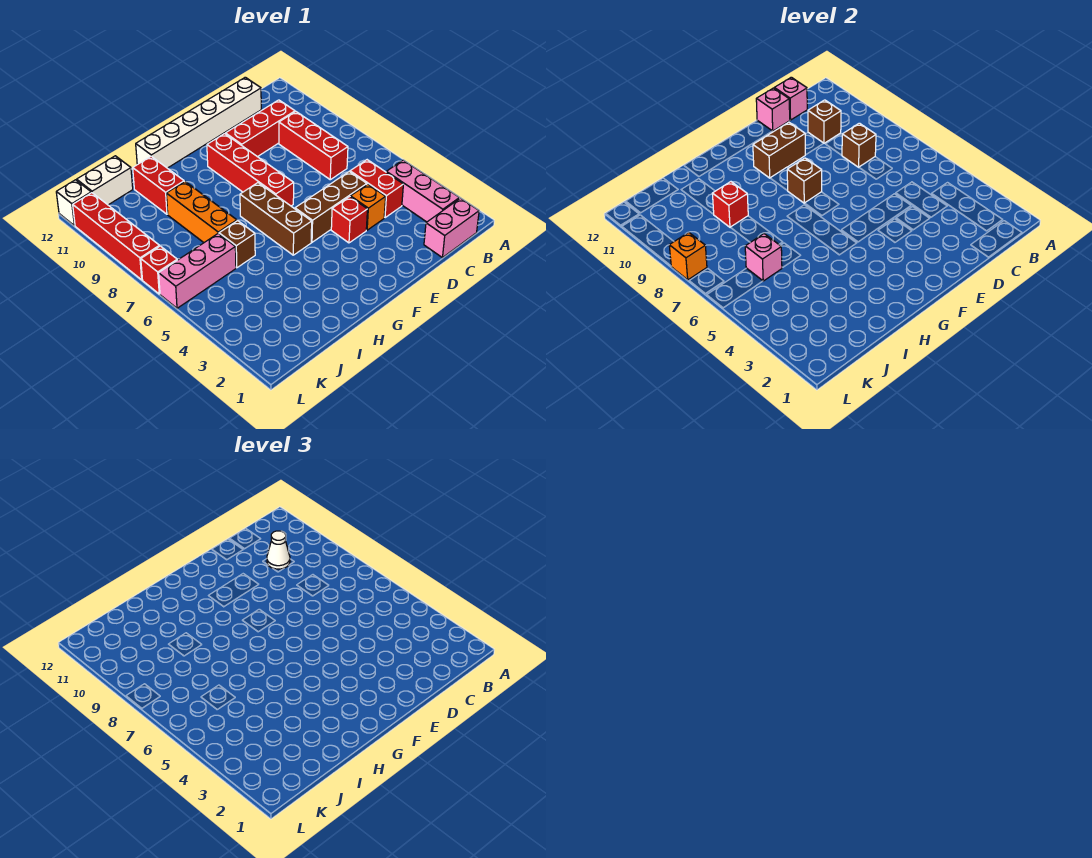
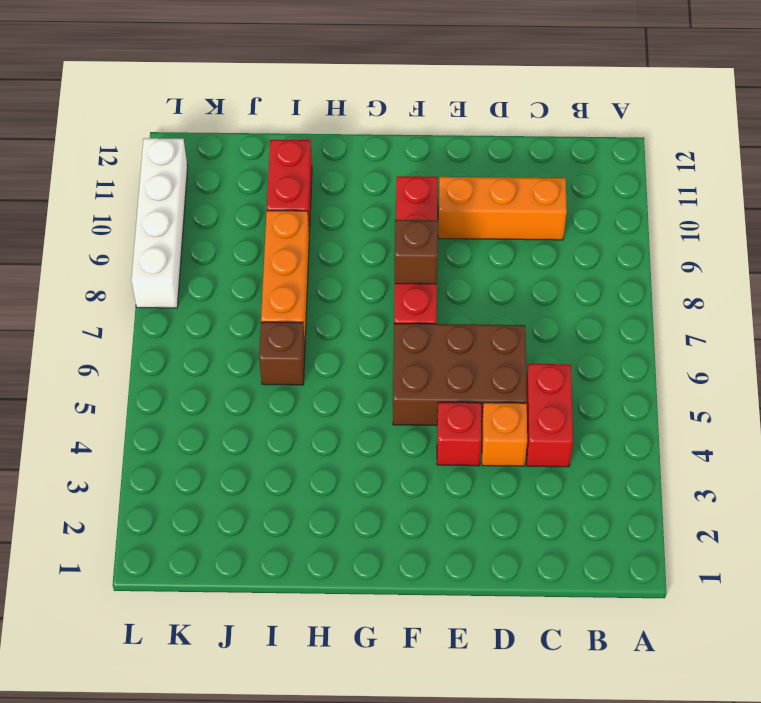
orange 1x3 brick [438,177,567,240] -> red 1x3 brick [225,100,295,157]
brown 2x3 brick [393,324,527,426] -> brown 1x3 brick [295,172,367,242]
white 1x4 brick [131,138,188,308] -> red 1x4 brick [73,193,159,280]
none -> pink 1x2 brick [424,198,479,258]
none -> pink 1x3 brick [386,160,459,222]
none -> red 1x3 brick [279,112,348,180]

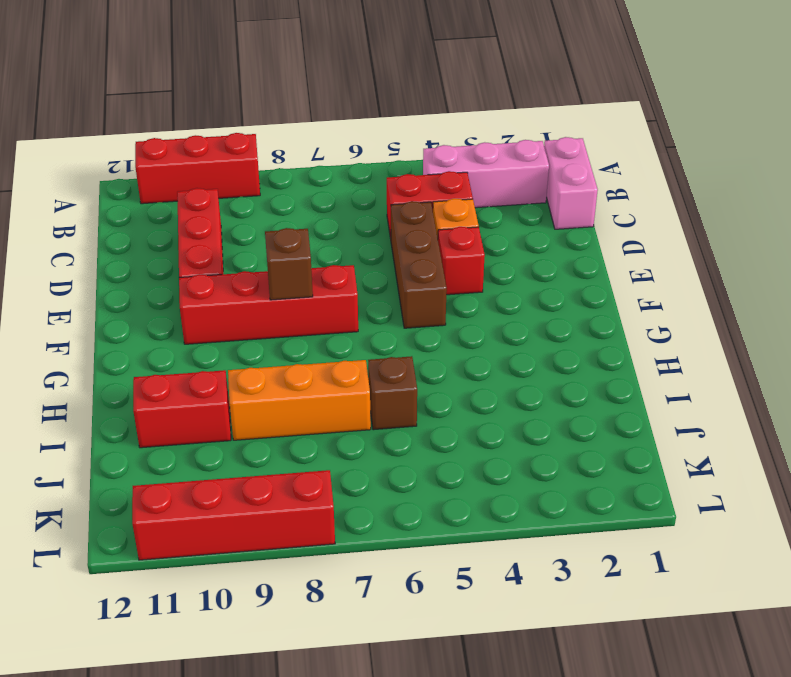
red 1x3 brick [135,133,260,204] -> red 1x3 brick moved to [279,112,348,180]
none -> white 1x6 brick [136,77,261,168]
none -> brown 1x3 brick [240,183,312,255]
none -> pink 1x3 brick [159,234,236,308]

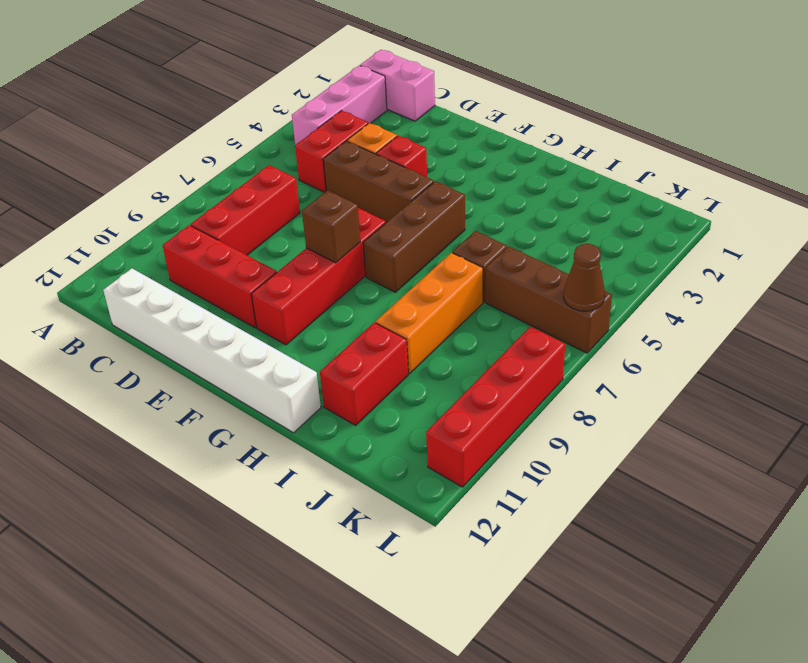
brown 1x3 brick [486,246,612,353] -> pink 1x3 brick [159,234,236,308]
brown 1x1 cone [564,244,605,311] -> none
none -> white 1x2 brick [77,156,133,205]
none -> red 1x1 brick [141,246,177,294]
none -> white 1x1 brick [56,180,91,226]

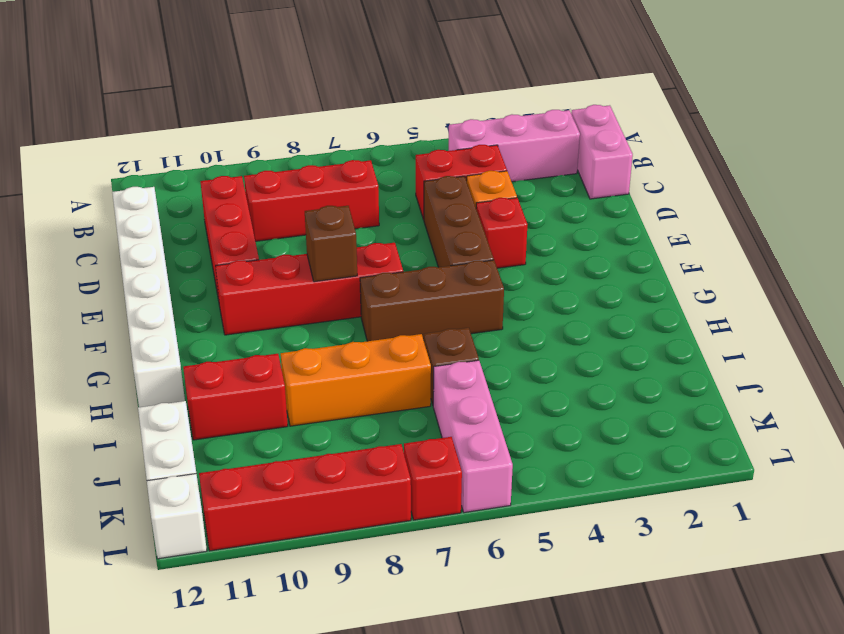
none -> brown 1x1 brick [842,123,876,167]
none -> brown 1x1 brick [808,100,841,143]
none -> pink 1x1 brick [774,77,807,120]

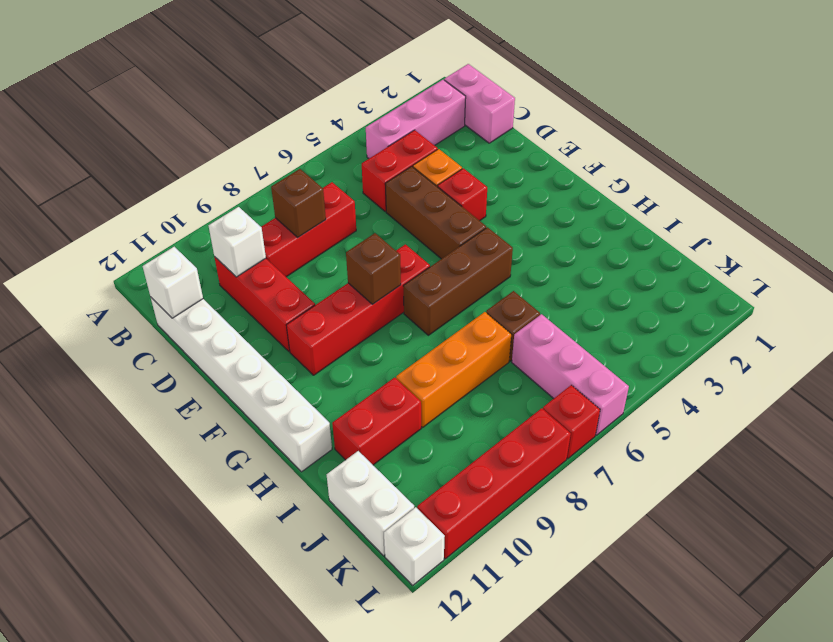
white 1x1 brick [209,207,266,277] -> brown 1x1 brick [808,100,841,143]
white 1x1 brick [143,247,203,318] -> pink 1x1 brick [774,77,807,120]
none -> pink 1x1 brick [756,88,790,131]
none -> brown 1x2 brick [753,122,805,178]
none -> red 1x1 brick [712,182,748,227]

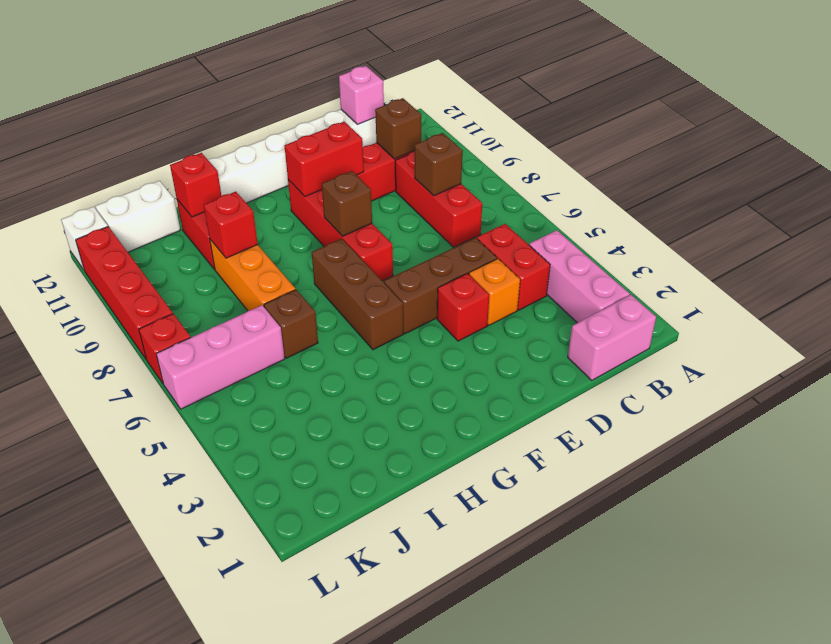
red 1x2 brick [285,122,364,196] -> brown 1x2 brick [753,122,805,178]
red 1x1 brick [170,153,221,217] -> none
none -> pink 1x1 brick [756,88,790,131]
none -> pink 1x1 brick [745,234,782,281]
none -> orange 1x1 brick [669,232,707,280]

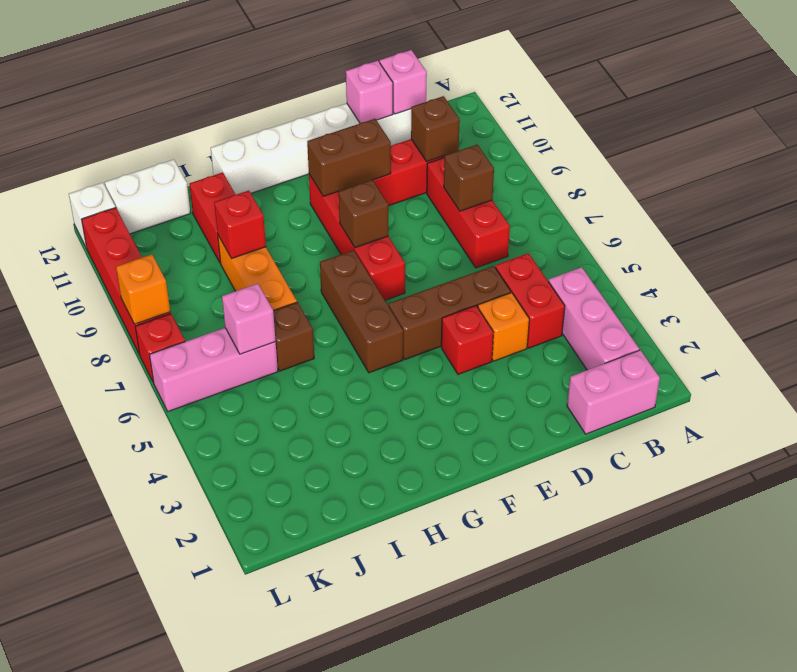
none -> white 1x1 cone [267,531,290,569]

